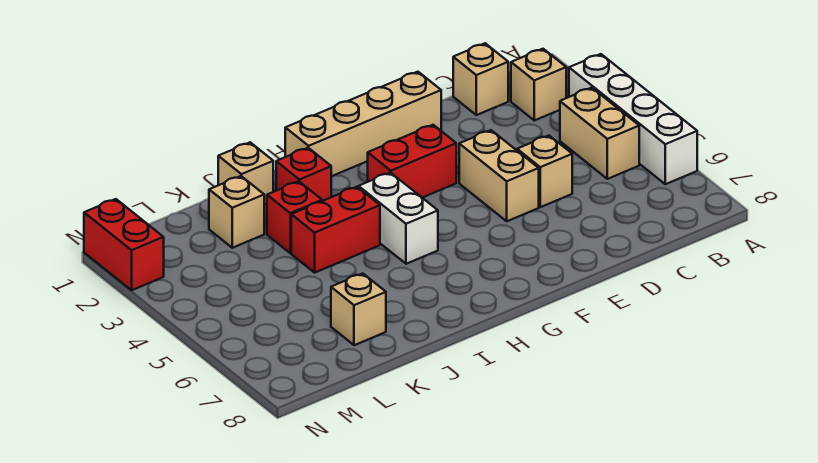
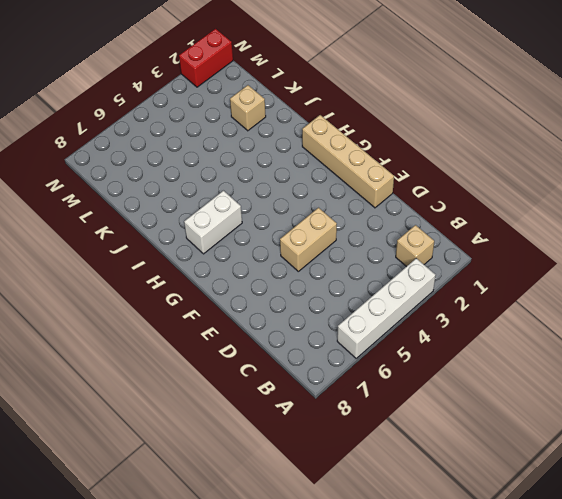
white 1x2 brick [184,191,242,254] -> white 1x2 brick moved to [359,173,438,264]
none -> tan 1x2 brick [560,88,639,179]
none -> tan 1x1 brick [453,43,508,115]
none -> tan 1x1 brick [517,136,572,207]

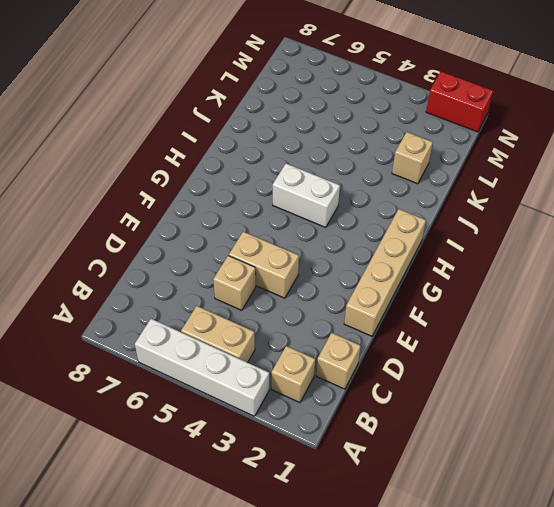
none -> red 1x2 brick [368,125,456,198]
none -> red 1x1 brick [276,148,332,201]
none -> red 1x2 brick [291,187,380,273]

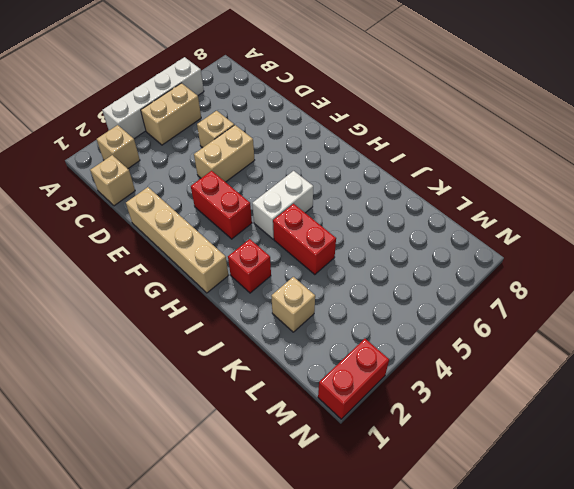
none -> tan 1x1 brick [218,142,273,205]
none -> red 1x1 brick [267,181,322,253]
none -> tan 1x1 brick [331,273,386,345]

